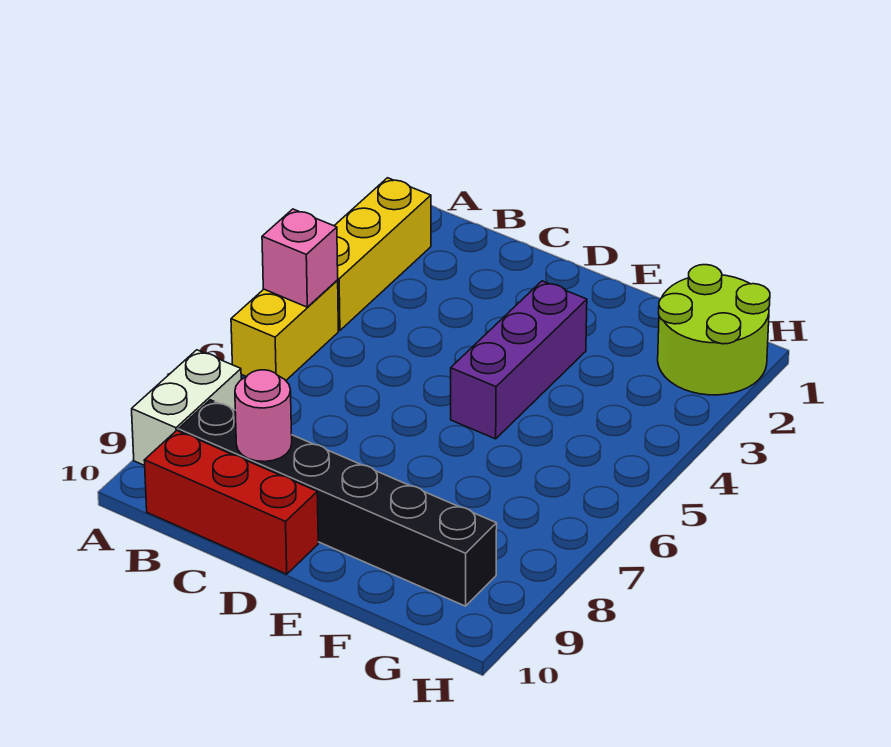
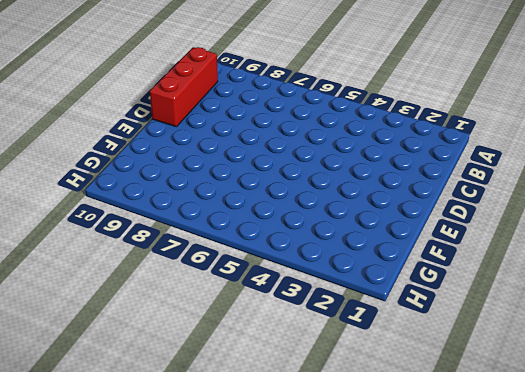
none -> yellow 1x3 brick [334,178,431,331]
none -> yellow 1x2 brick [231,280,338,380]

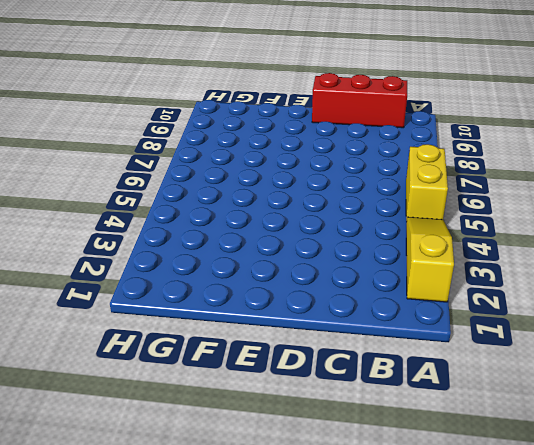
yellow 1x3 slope [406,217,454,302] -> yellow 1x3 brick [334,178,431,331]
none -> white 1x2 brick [132,350,241,466]
none -> black 1x6 brick [178,400,497,606]

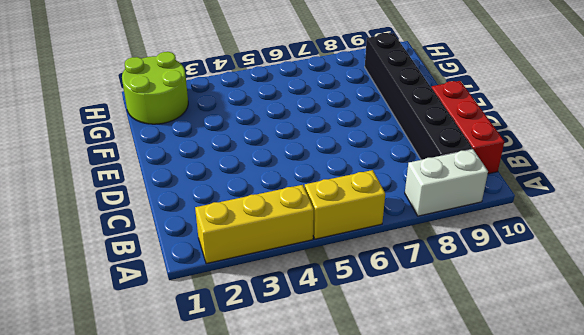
none -> purple 1x3 brick [451,281,587,439]
none -> pink 1x1 brick [262,209,338,307]

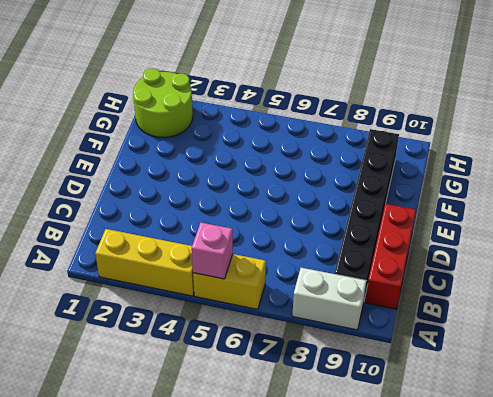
none -> purple 1x3 brick [451,281,587,439]
none -> pink 1x1 round brick [235,370,292,462]

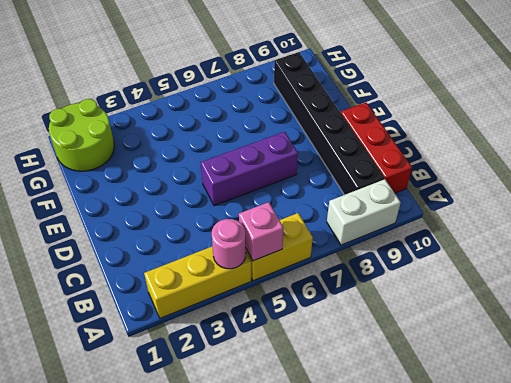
pink 1x1 round brick [212,219,246,269] -> pink 1x1 round brick moved to [235,370,292,462]
purple 1x3 brick [201,132,298,206] -> purple 1x3 brick moved to [451,281,587,439]

